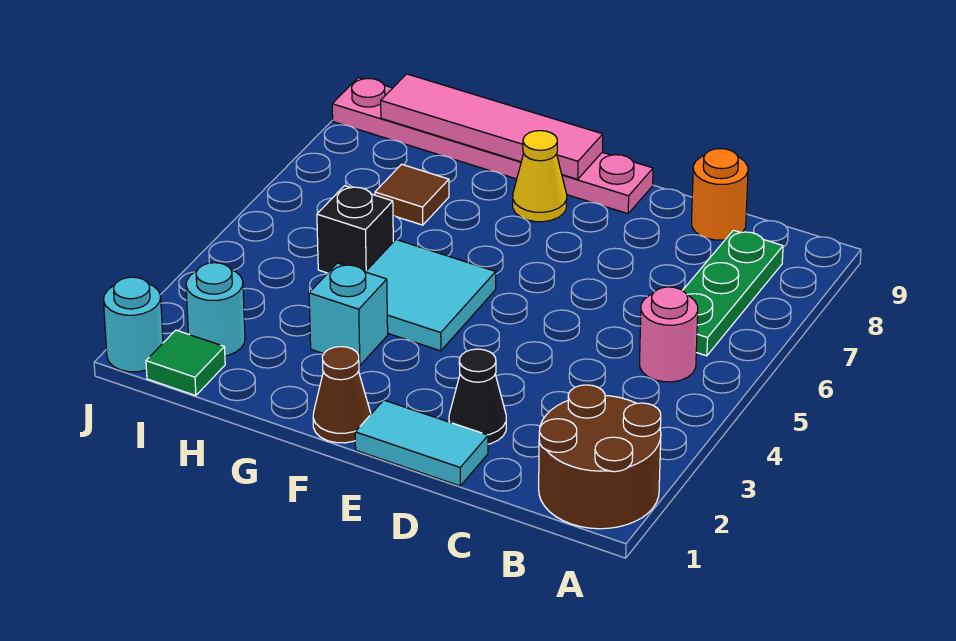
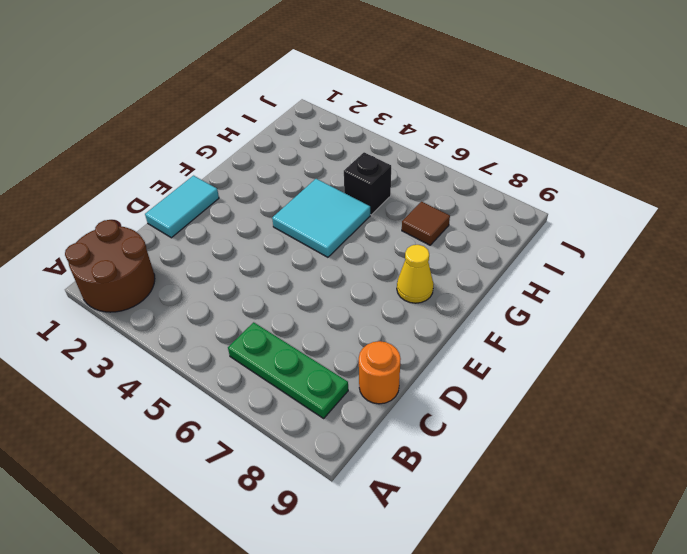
none -> pink 1x1 round brick [640,287,698,382]
none -> black 1x1 cone [449,349,506,444]
none -> pink 1x6 plate [332,78,653,214]

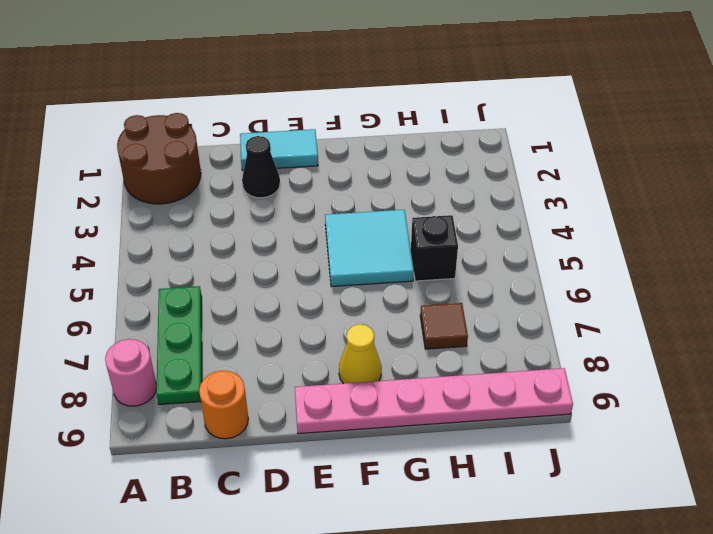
pink 1x1 round brick [105,339,157,406] -> pink 1x1 round brick moved to [640,287,698,382]
none -> brown 1x1 cone [313,347,371,443]
none -> cyan 1x1 brick [309,263,388,366]
none -> green 1x1 tile [146,330,225,396]

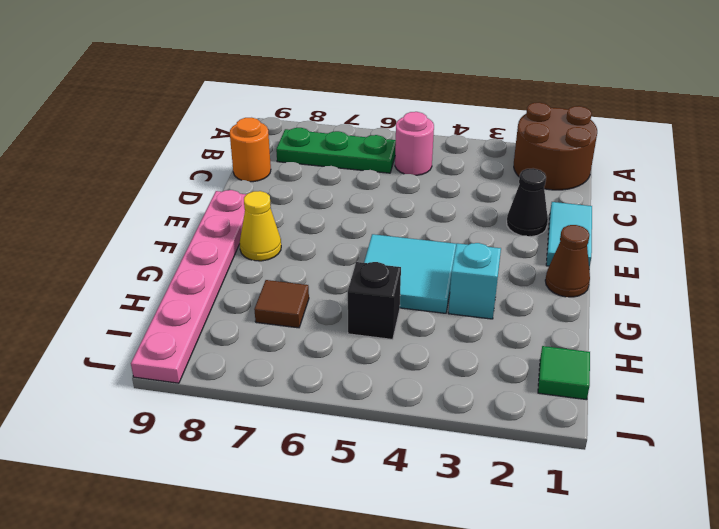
none -> cyan 1x1 round brick [186,263,245,356]
none -> cyan 1x1 round brick [104,277,163,372]
none -> pink 1x4 tile [381,74,603,179]

